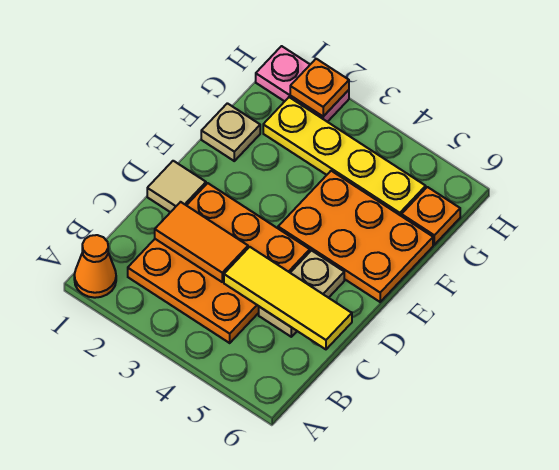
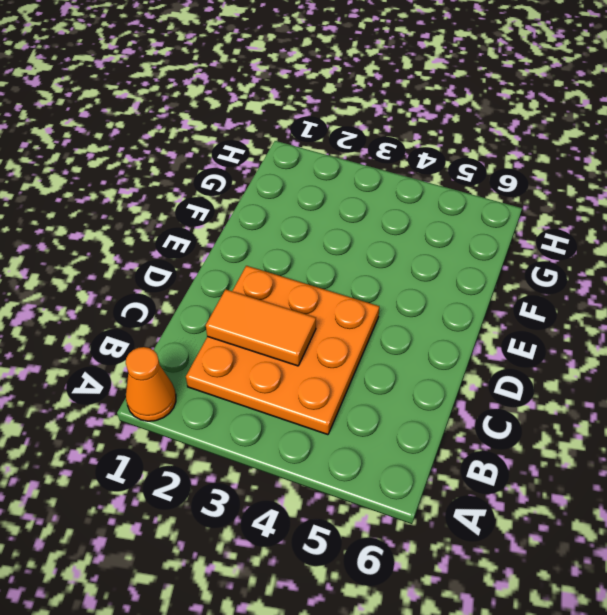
none -> tan 1x2 plate [259,251,344,337]
none -> tan 1x1 tile [147,161,206,212]
none -> orange 2x3 plate [278,171,433,302]

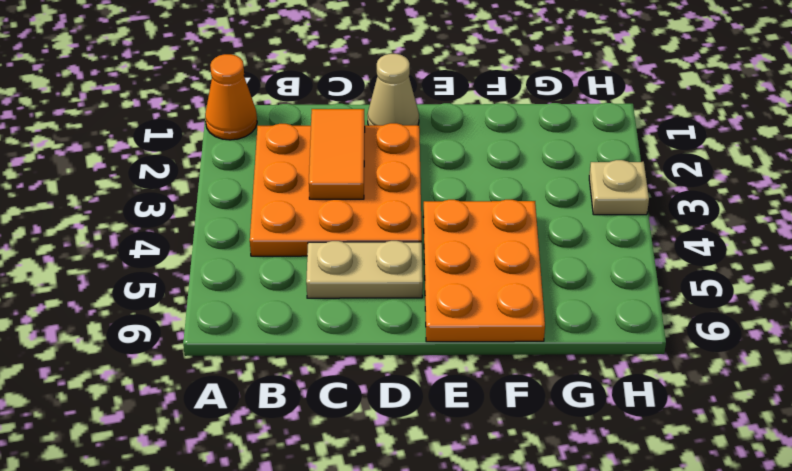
tan 1x1 cone [367,54,419,125] -> tan 1x1 tile [147,161,206,212]
tan 1x1 plate [589,160,649,215] -> tan 1x1 plate moved to [201,103,260,161]
none -> yellow 1x4 plate [263,97,426,216]
none -> orange 1x1 plate [402,187,460,245]
none -> pink 1x2 plate [256,46,349,122]

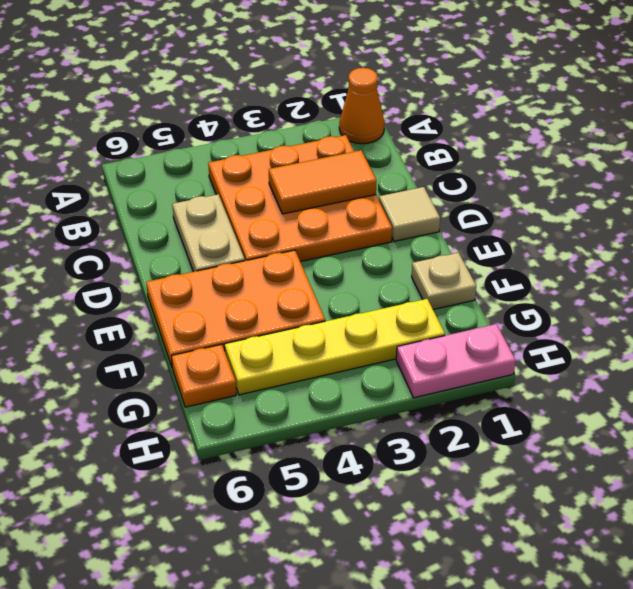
none -> yellow 1x3 tile [224,247,352,349]
none -> orange 1x1 plate [290,59,349,116]

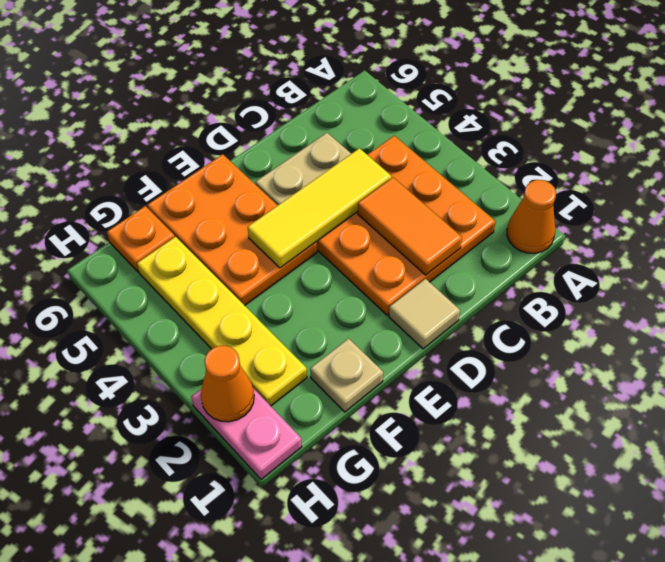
yellow 1x3 tile [248,148,391,268] -> yellow 1x3 tile turned to [224,247,352,349]
orange 1x1 cone [201,346,254,422] -> orange 1x1 plate [290,59,349,116]

